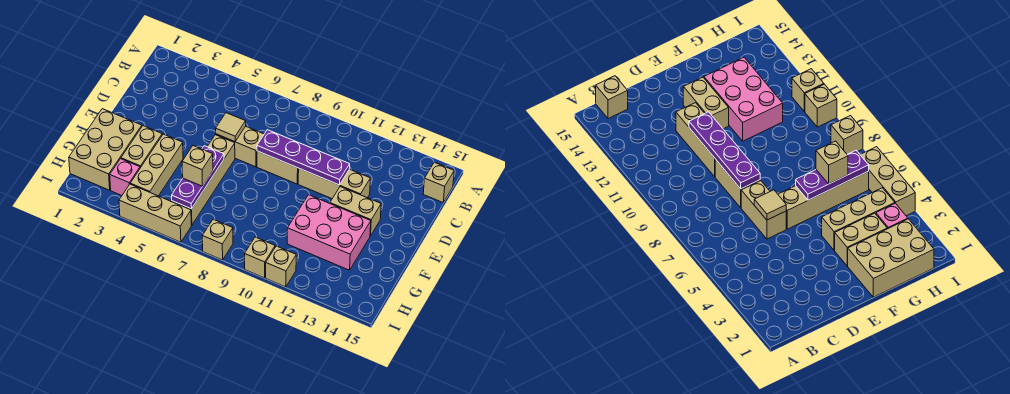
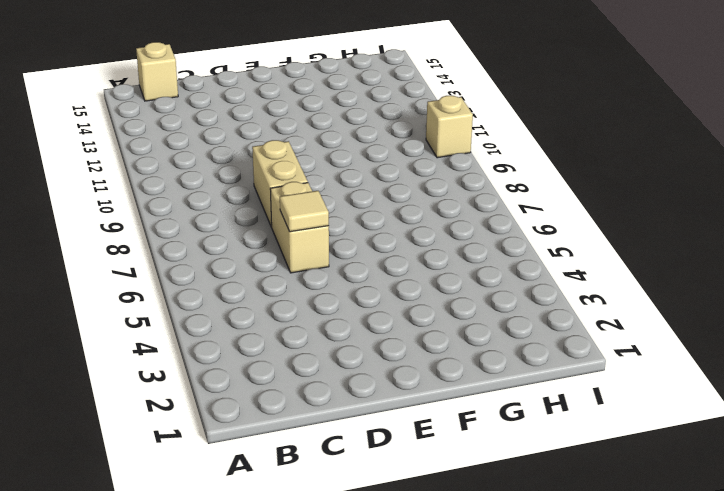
none -> tan 1x3 brick [298,169,370,199]
none -> tan 1x4 brick [172,135,235,225]
none -> tan 1x2 brick [330,187,381,236]

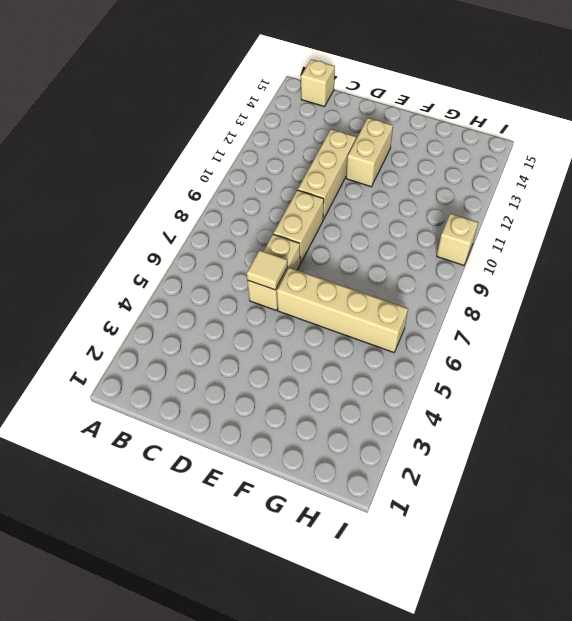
none -> tan 2x3 brick [69,109,142,190]
none -> tan 1x2 brick [121,126,162,168]
none -> tan 1x3 brick [130,134,183,196]

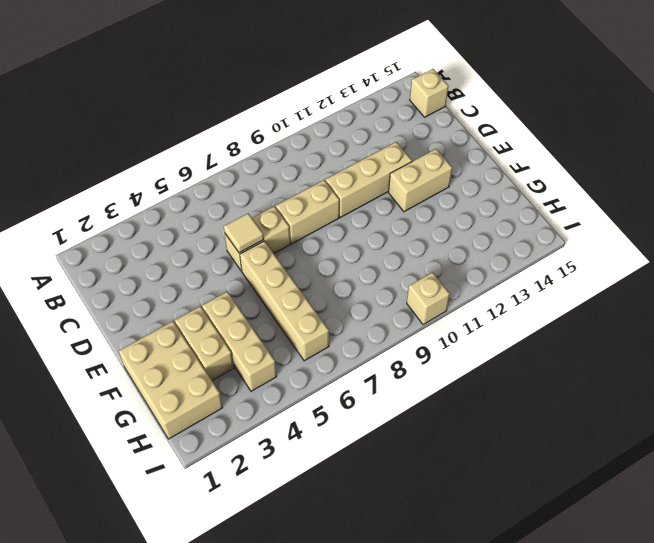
none -> pink 2x3 brick [287,195,371,270]
none -> pink 1x1 brick [110,159,140,195]
none -> tan 1x3 brick [119,184,191,242]

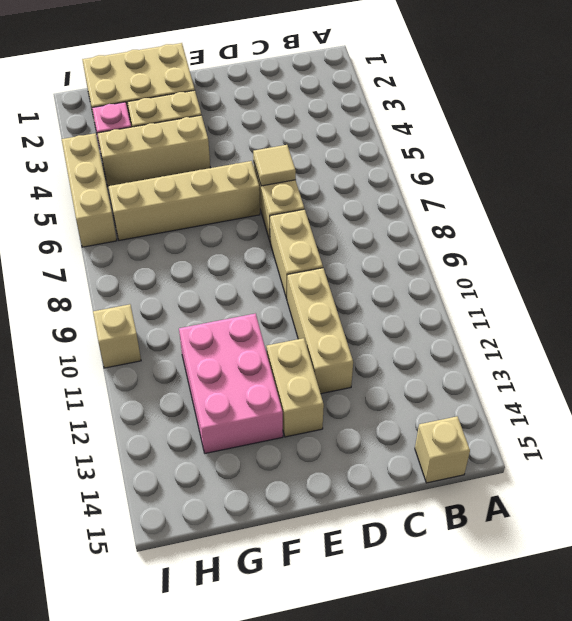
none -> tan 1x1 brick [202,219,233,260]
none -> tan 1x1 brick [266,246,296,287]
none -> purple 1x4 plate [257,130,350,185]

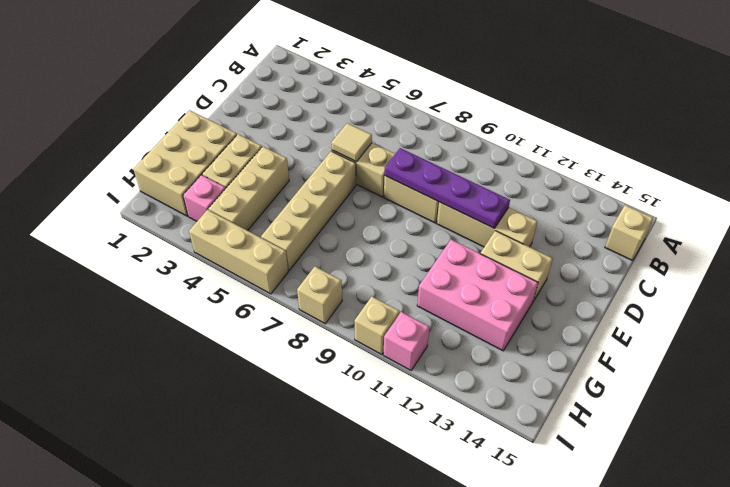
pink 1x1 brick [383,312,429,370] -> tan 1x1 brick [266,246,296,287]
none -> purple 1x3 plate [172,146,224,209]
none -> tan 1x1 brick [182,146,213,186]

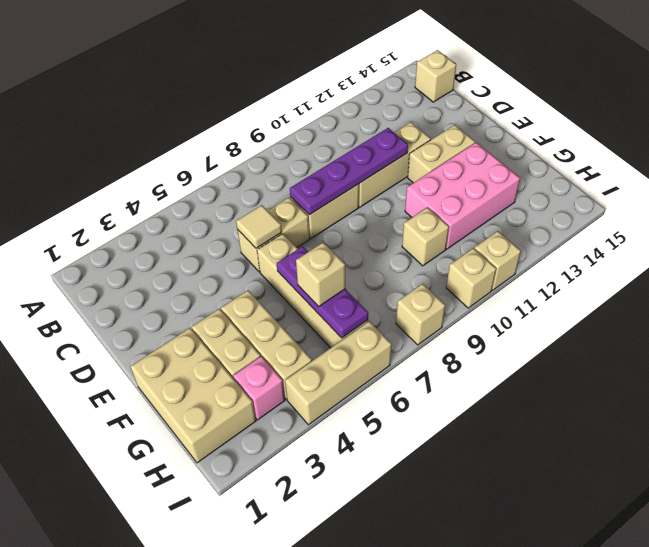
tan 1x1 brick [402,208,449,266] -> none

